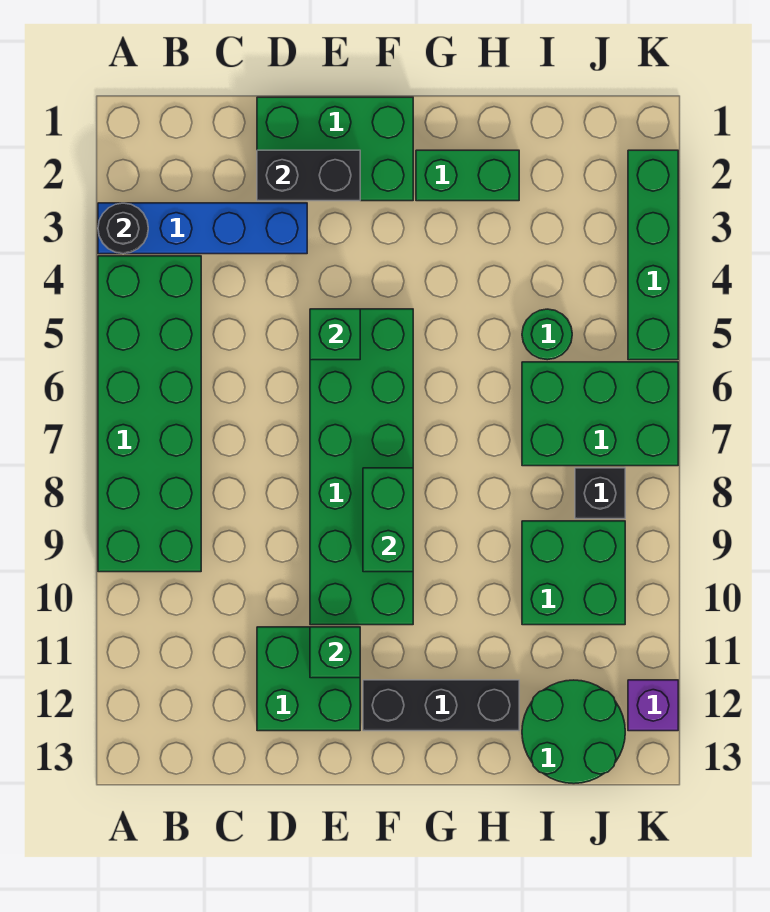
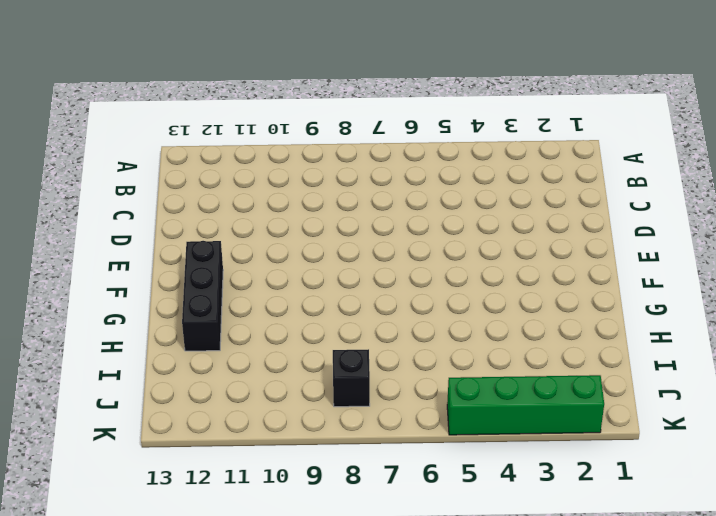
none -> blue 1x4 brick [98,203,307,254]
none -> green 2x6 brick [98,256,201,572]
none -> green 2x3 brick [257,97,413,201]

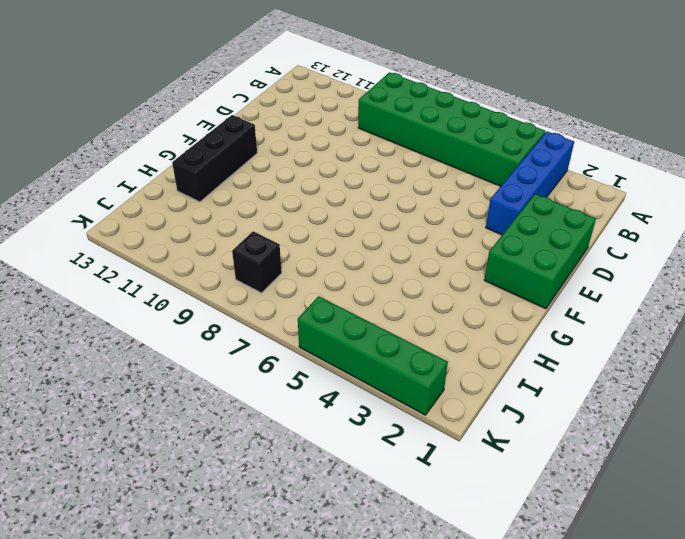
none -> green 2x2 brick [257,627,360,731]
none -> green 2x6 brick [310,309,413,625]
none -> green 1x2 brick [416,150,519,201]

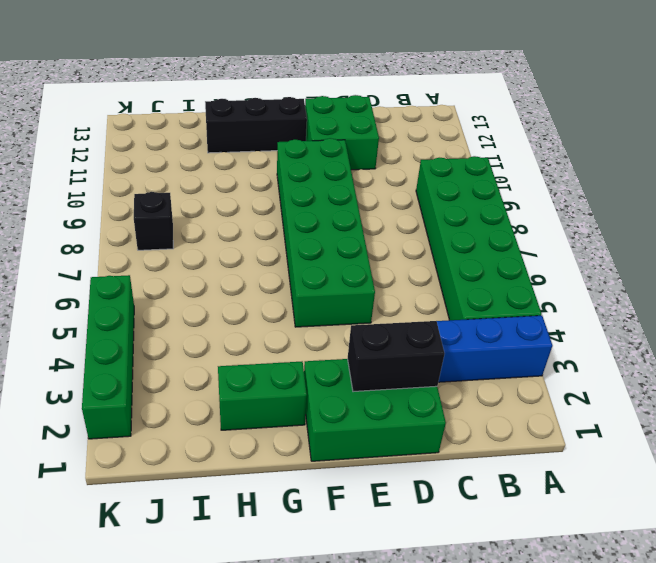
none -> green 1x1 round brick [522,309,572,360]
none -> green 2x3 brick [522,362,678,466]
none -> green 2x2 brick [522,521,625,625]

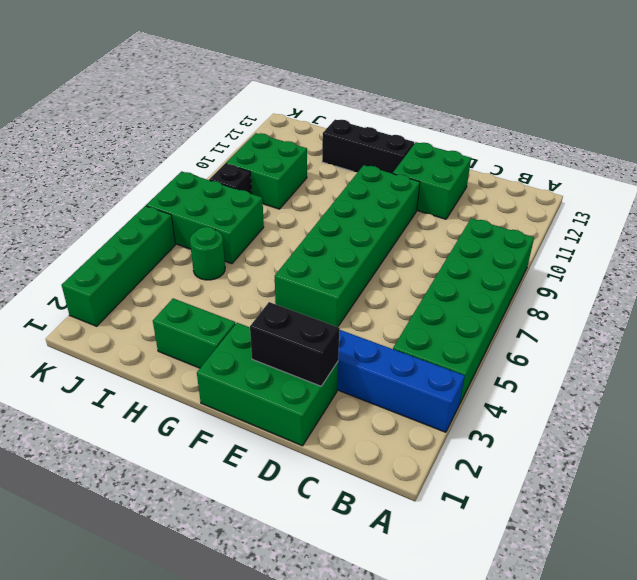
none -> green 2x2 round brick [522,680,625,784]
none -> purple 1x1 brick [628,680,678,731]
none -> black 1x1 round brick [98,203,148,254]

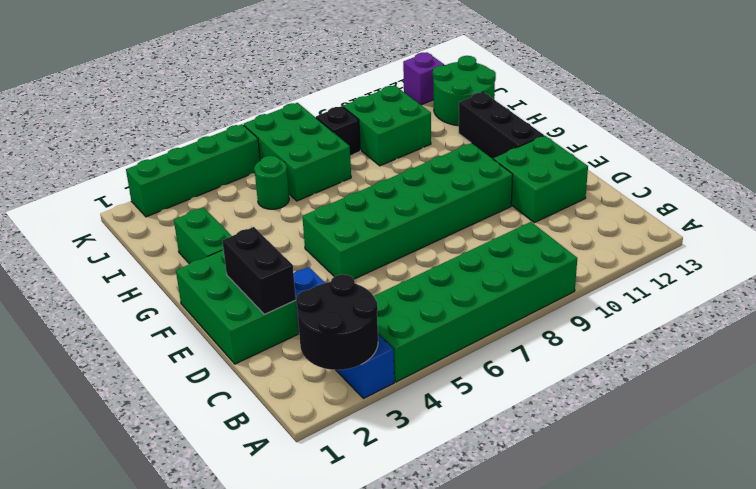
black 2x2 round brick [296,274,378,370] -> black 1x1 round brick [98,203,148,254]
none -> green 1x1 brick [310,309,360,360]
none -> green 1x1 brick [310,627,360,678]
none -> green 1x2 brick [363,468,413,572]

